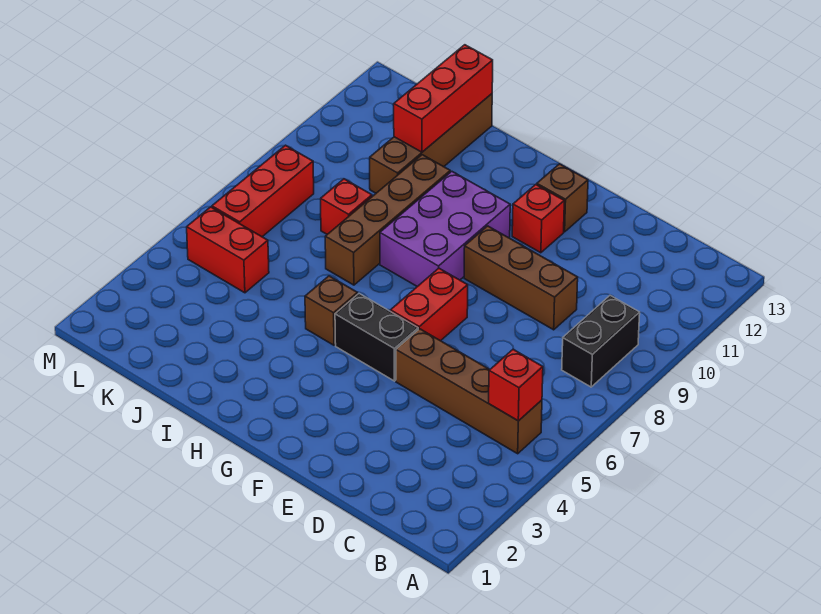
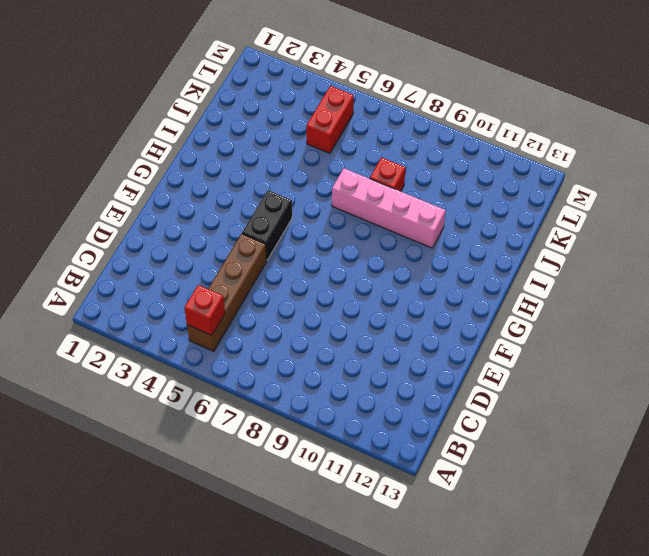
pink 1x4 brick [332,168,446,248] -> brown 1x4 brick [325,155,450,285]
none -> black 1x2 brick [562,296,640,387]
none -> brown 1x3 brick [464,226,578,330]
none -> red 1x2 brick [390,268,468,341]

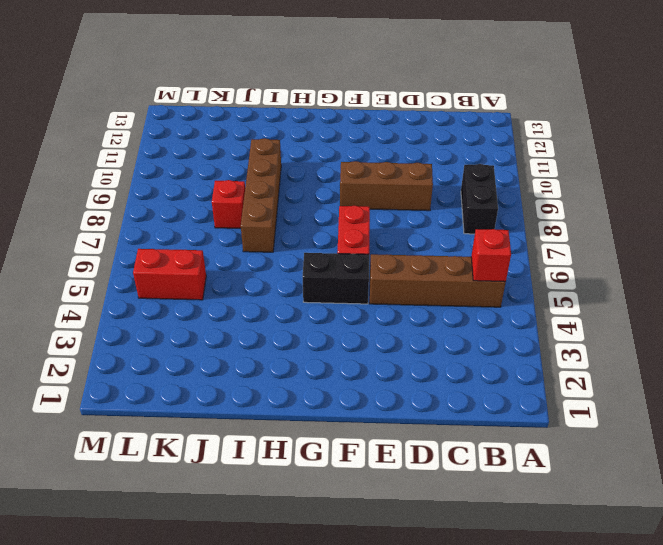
none -> red 1x1 brick [512,185,564,253]
none -> brown 1x1 brick [537,164,588,232]
none -> purple 2x3 brick [380,172,510,286]

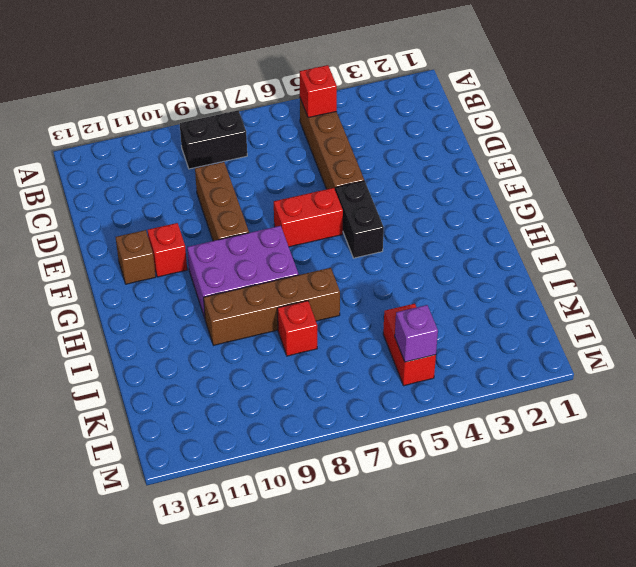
purple 1x1 brick [395,305,438,362] -> none
none -> brown 1x1 brick [305,276,358,345]
none -> brown 1x4 brick [370,94,492,193]
none -> red 1x3 brick [212,145,314,237]

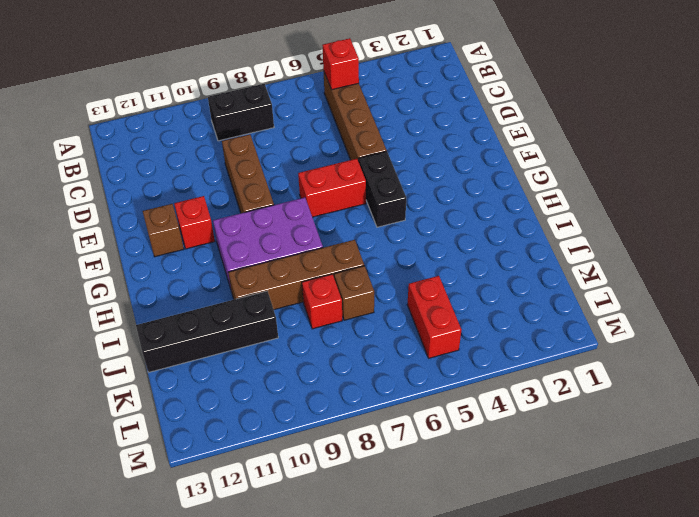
brown 1x1 brick [334,266,374,320] -> brown 1x1 brick moved to [305,276,358,345]
black 1x4 brick [136,291,278,372] -> brown 1x4 brick [370,94,492,193]
none -> red 1x3 brick [212,145,314,237]
none -> red 1x3 brick [394,45,493,152]

